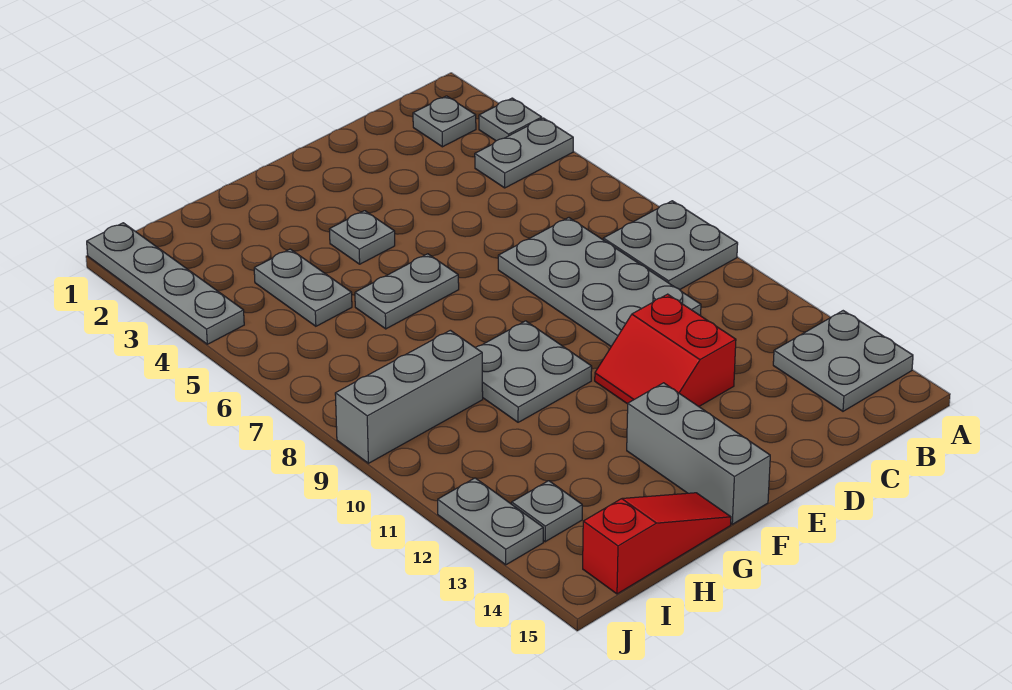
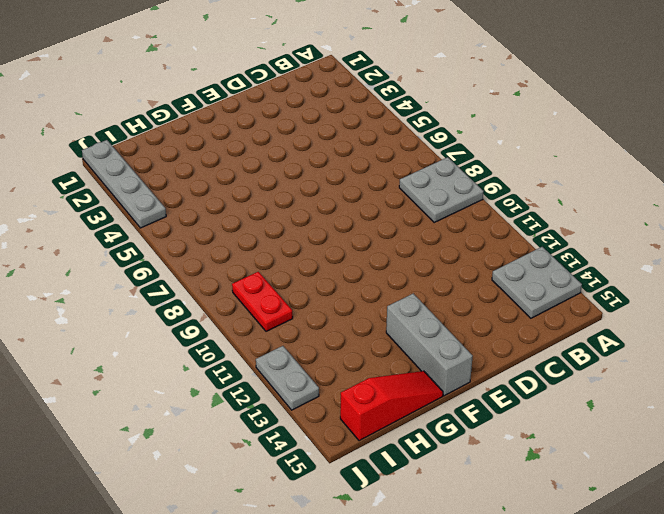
red 1x2 plate [232,272,293,331] -> grey 1x3 brick [335,330,483,463]
none -> grey 1x1 plate [479,98,542,141]
none -> grey 1x2 plate [475,118,573,188]
none -> grey 1x1 plate [413,96,476,147]

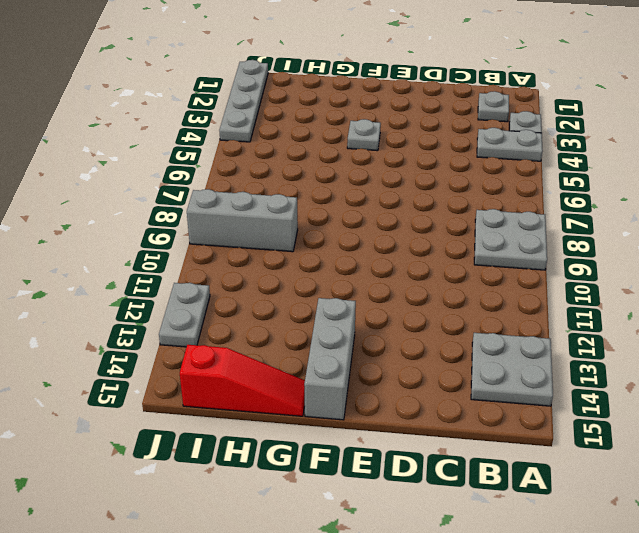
none -> grey 2x4 plate [498,218,701,346]
none -> red 2x2 slope [595,294,736,406]
none -> grey 1x2 plate [355,254,459,329]

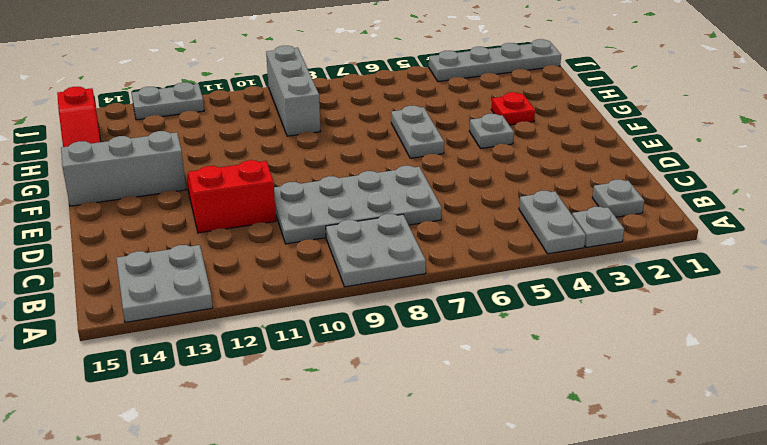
red 1x1 plate [491,92,535,125] -> none
none -> grey 2x2 plate [476,321,592,422]
none -> grey 1x2 plate [254,249,352,326]
none -> grey 1x1 plate [512,481,582,542]

